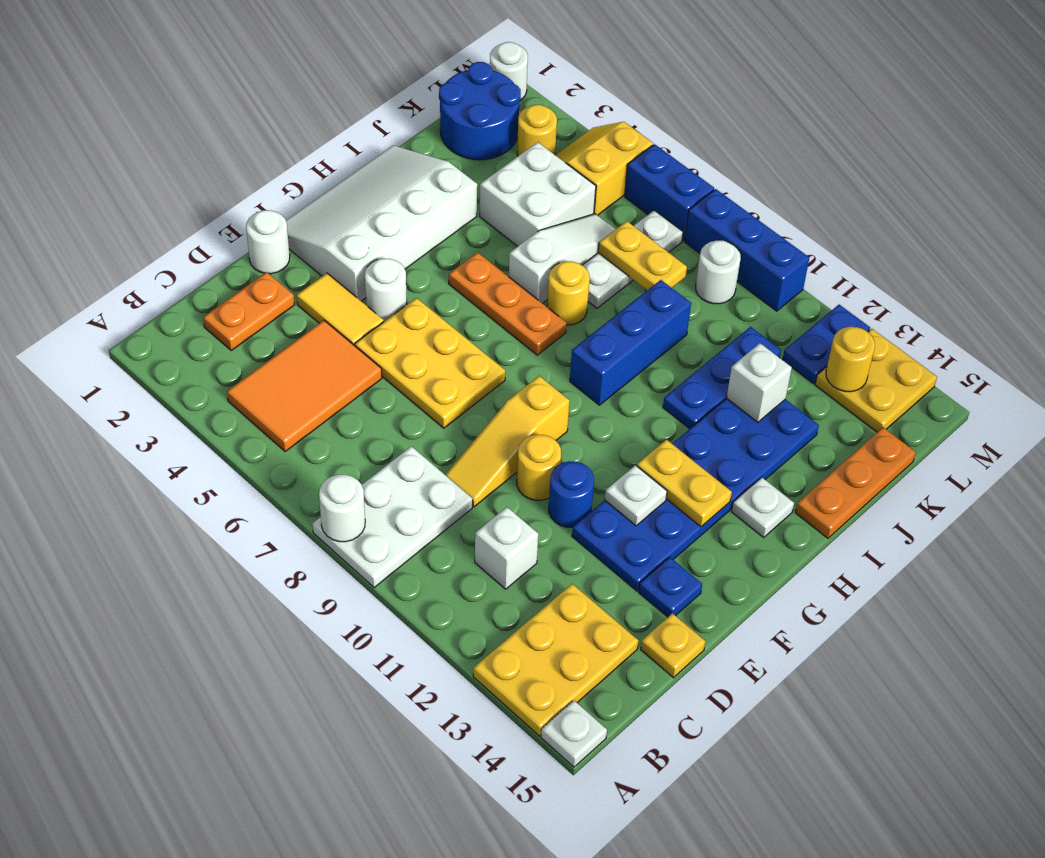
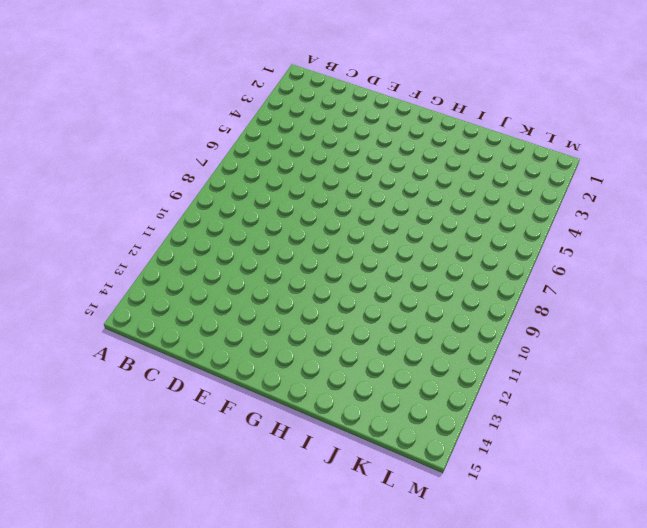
none -> white 2x3 plate [313,446,473,588]
none -> yellow 2x3 plate [473,584,638,736]
none -> white 1x1 plate [541,701,607,767]
none -> orange 2x3 tile [227,320,382,451]

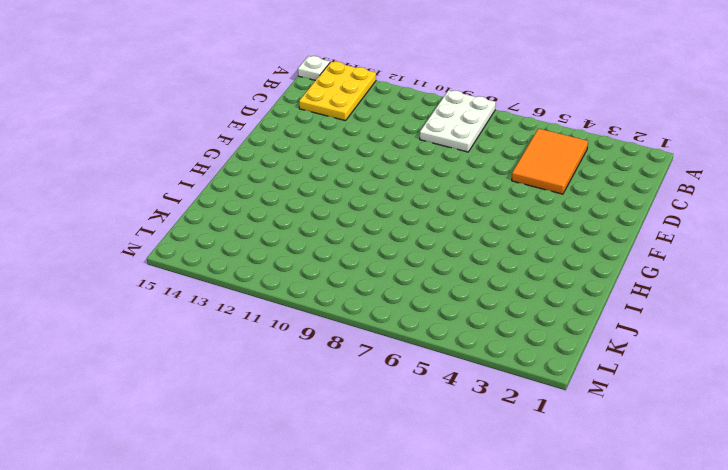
none -> orange 1x2 plate [203,272,295,350]
none -> white 1x1 brick [475,507,538,589]
none -> yellow 1x3 slope [445,376,570,507]
none -> yellow 1x1 plate [641,613,705,678]

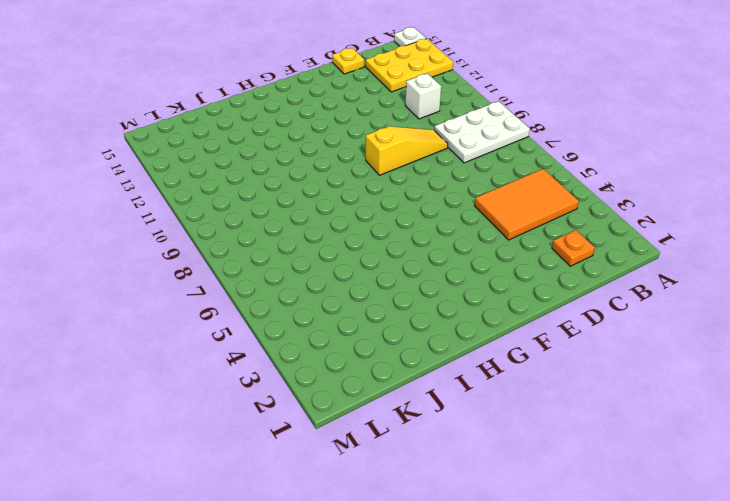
orange 1x1 plate [552,230,595,266] -> orange 1x2 plate [203,272,295,350]
none -> white 1x1 round brick [246,210,290,274]
none -> yellow 1x2 tile [297,273,384,346]
none -> yellow 2x3 plate [355,298,505,428]
none -> yellow 1x1 round brick [517,434,561,500]

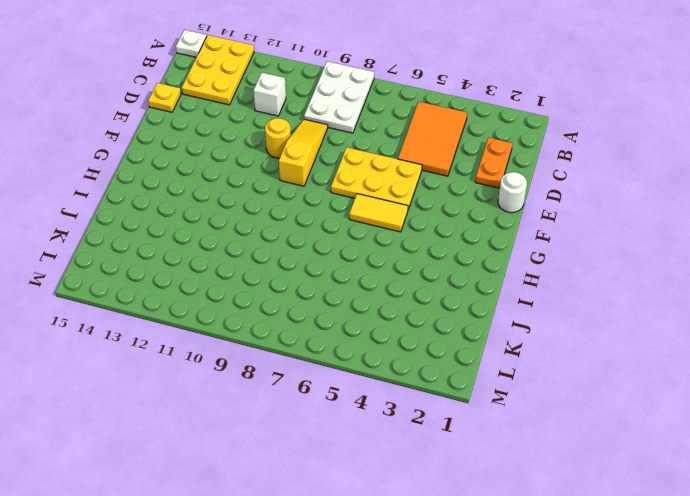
yellow 1x2 tile [349,194,408,232] -> yellow 1x2 tile moved to [297,273,384,346]
none -> blue 1x1 round brick [549,461,594,527]
none -> blue 2x6 plate [572,398,819,591]
none -> blue 1x1 plate [639,557,702,617]
none -> white 3x4 slope [286,145,477,301]

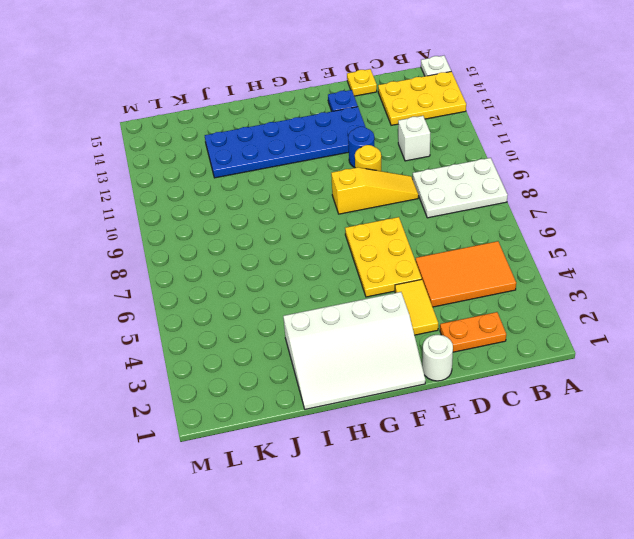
none -> white 1x1 round brick [365,259,407,321]
none -> orange 1x3 plate [449,252,567,355]
none -> blue 1x3 brick [570,280,691,405]
none -> white 1x1 plate [731,477,794,537]

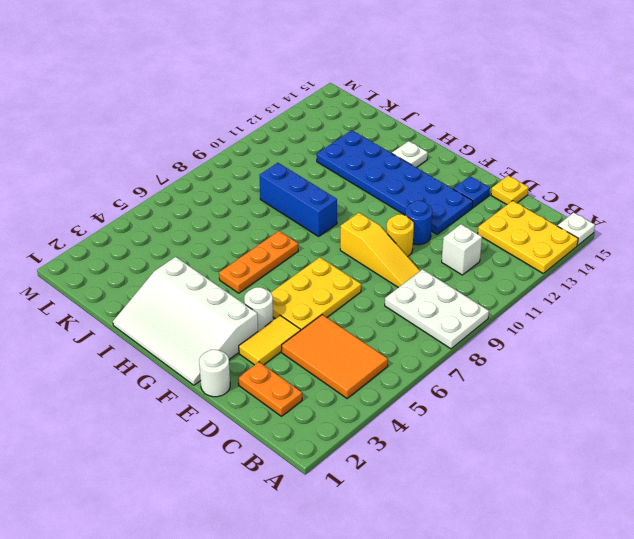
none -> white 1x3 slope [509,214,615,303]
none -> yellow 1x1 round brick [547,261,590,325]
none -> blue 1x3 plate [663,327,781,429]
none -> orange 1x3 plate [795,427,916,538]

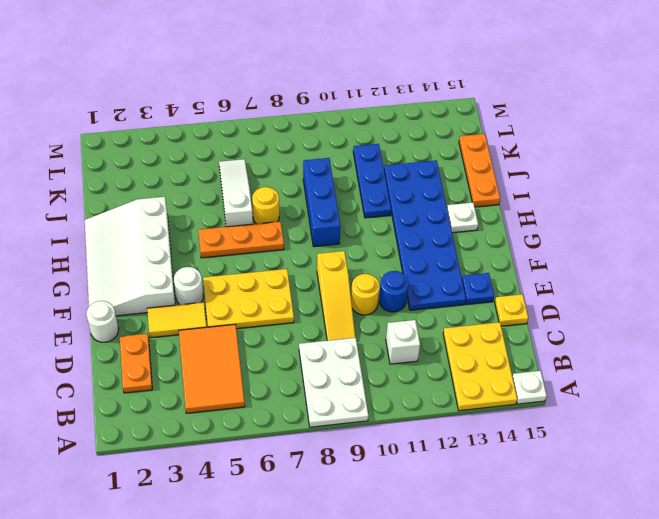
none -> white 2x2 brick [480,142,596,246]
none -> white 1x3 plate [582,210,683,308]
none -> blue 2x2 round brick [439,62,521,160]
none -> yellow 1x1 round brick [517,105,557,156]

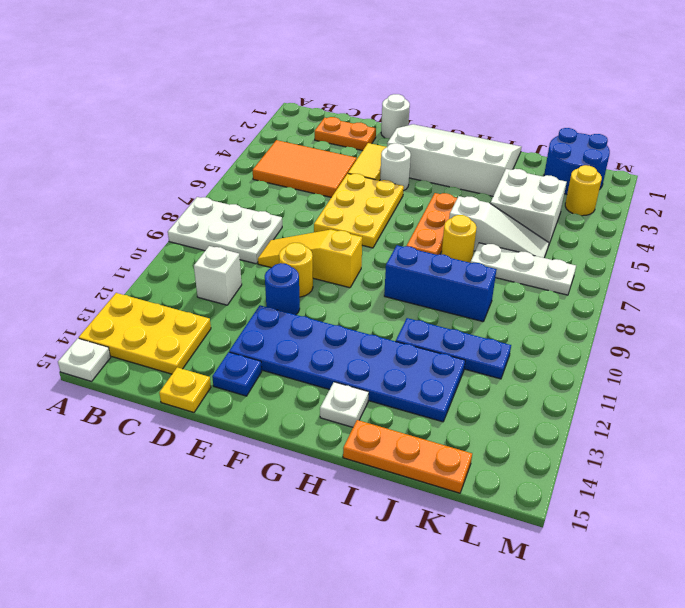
none -> yellow 2x2 slope [556,122,653,215]
none -> white 1x1 round brick [696,241,741,304]
none -> blue 1x2 plate [782,305,870,384]
none -> yellow 2x2 plate [815,329,937,432]

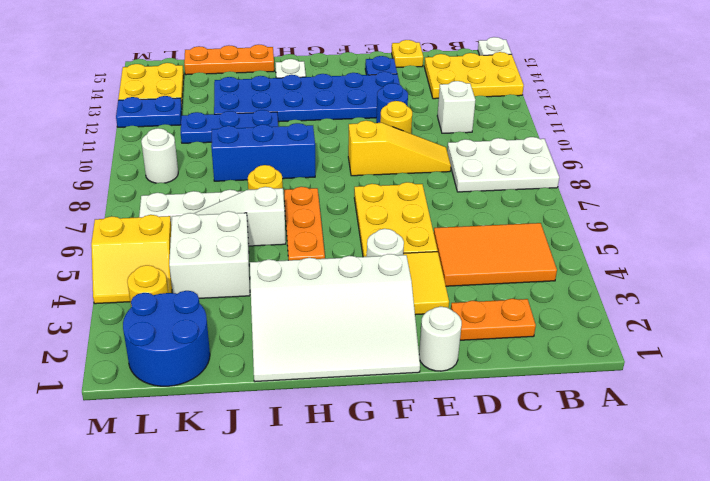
none -> white 1x1 round brick [490,42,528,100]
none -> blue 1x2 brick [625,144,714,241]
none -> blue 1x3 brick [685,189,809,311]
none -> white 1x1 round brick [319,475,365,542]

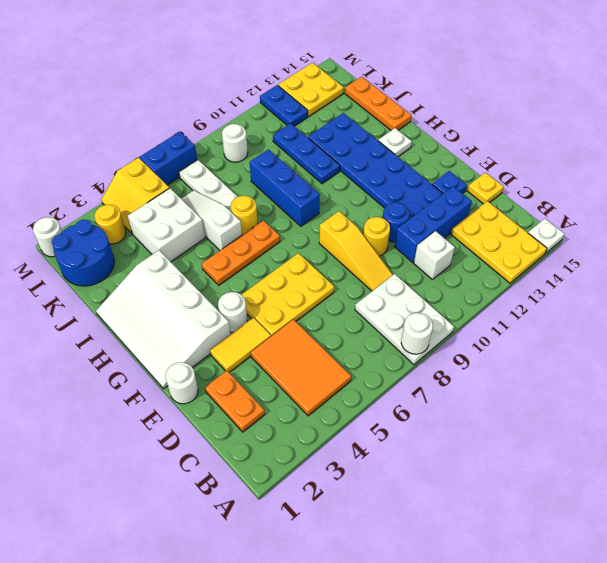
blue 1x3 brick [395,186,472,263] -> blue 1x3 brick moved to [685,189,809,311]
none -> white 1x1 plate [605,465,667,526]
none -> yellow 1x2 plate [637,440,732,527]
none -> white 1x1 brick [727,343,792,422]
none -> yellow 1x2 plate [598,221,687,290]

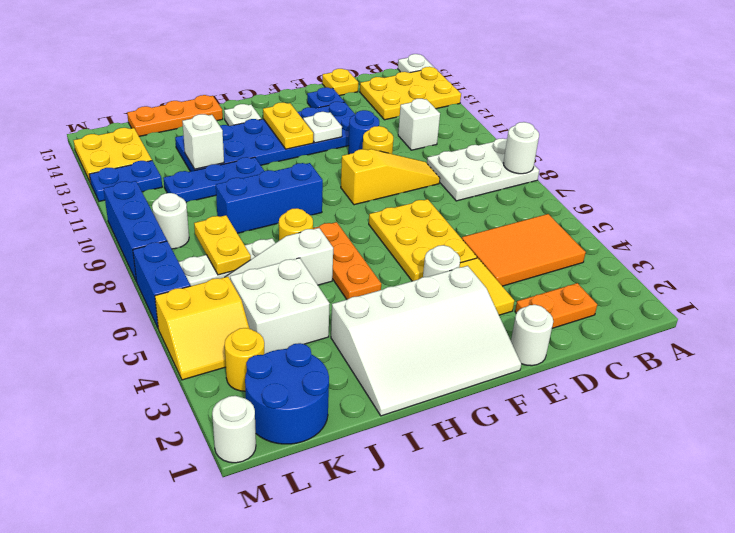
none -> yellow 1x1 round brick [826,327,875,392]

